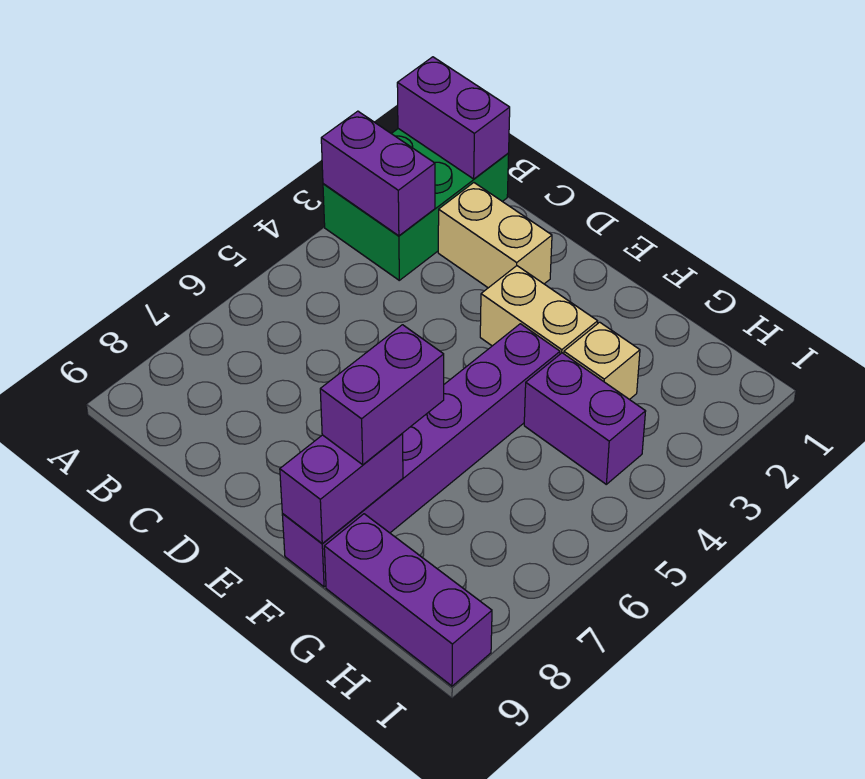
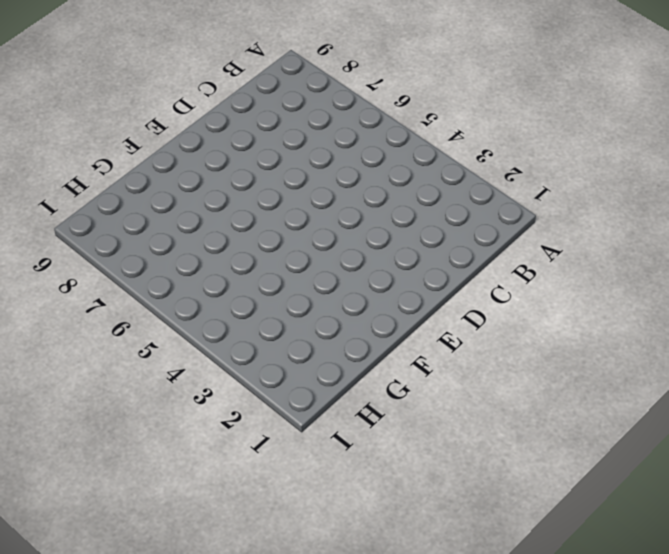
none -> green 2x3 brick [323,129,509,280]
none -> tan 1x2 brick [438,183,552,288]

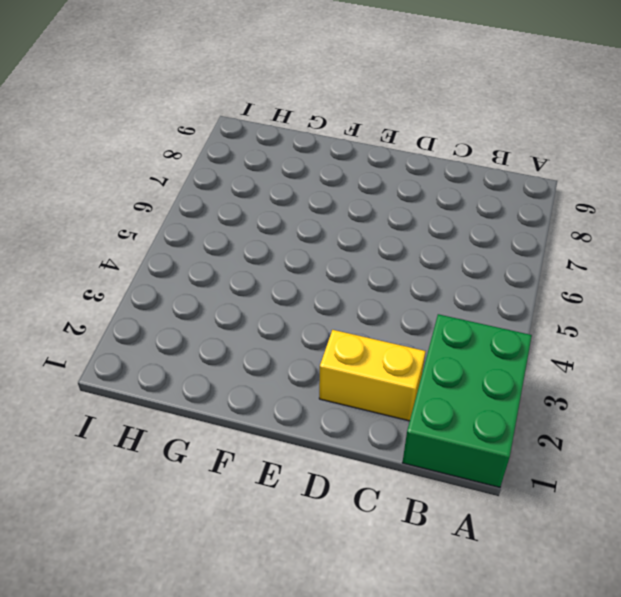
yellow 1x2 brick [319,330,426,421] -> tan 1x2 brick [438,183,552,288]
none -> tan 1x2 brick [480,266,598,354]
none -> purple 1x6 brick [282,324,560,587]

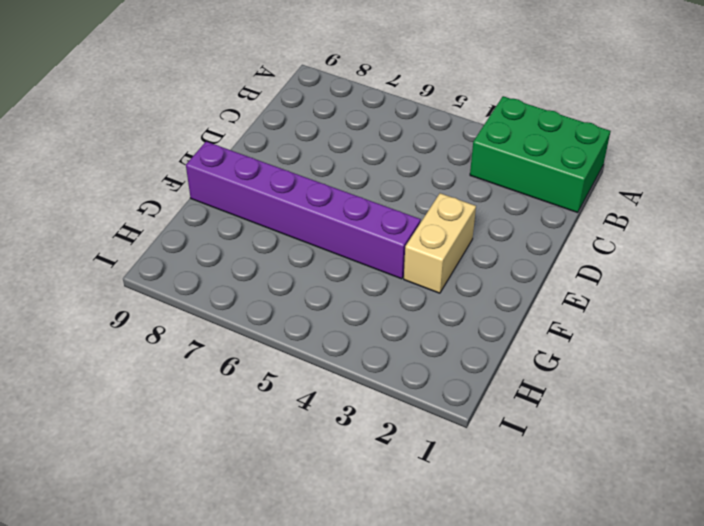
none -> tan 1x2 brick [438,183,552,288]
none -> tan 1x1 brick [564,322,640,400]

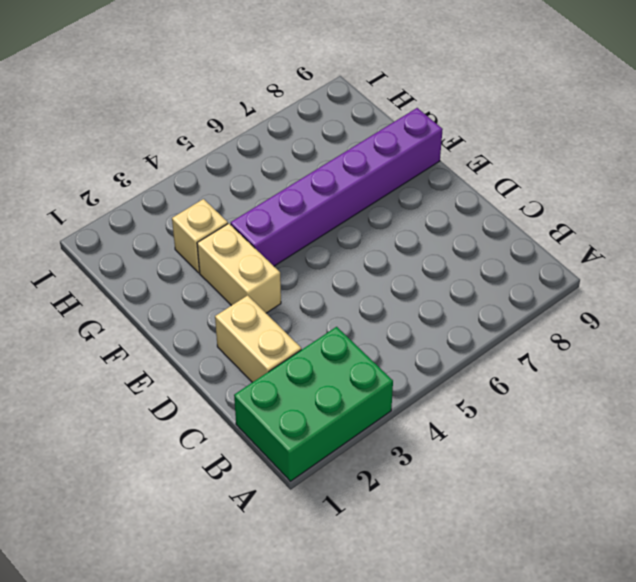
none -> purple 1x2 brick [524,353,646,484]
none -> purple 1x3 brick [324,514,492,686]

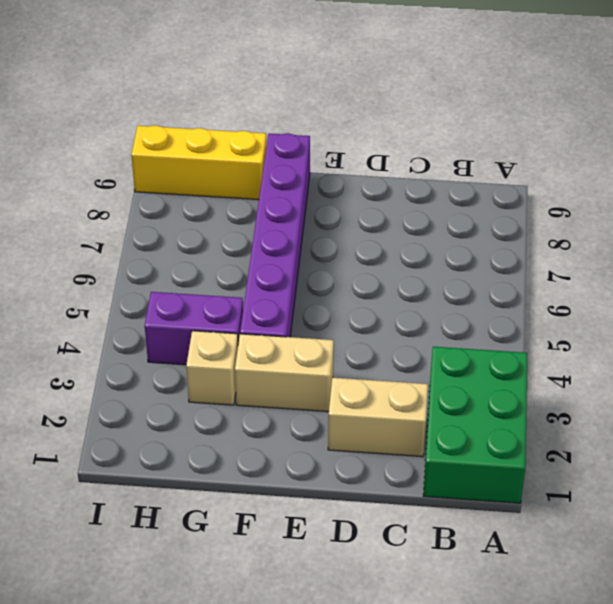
yellow 1x3 brick [131,125,266,200] -> purple 1x3 brick [324,514,492,686]
none -> purple 1x2 brick [397,57,510,179]
none -> purple 1x2 brick [321,111,435,236]

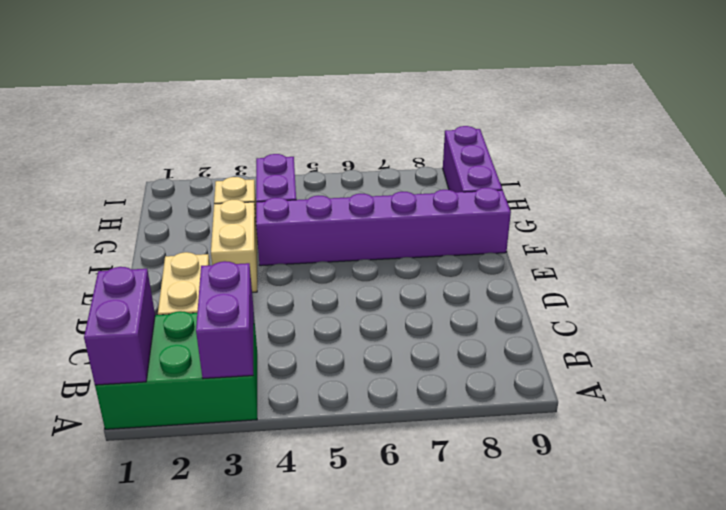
none -> purple 1x2 brick [280,434,403,543]
none -> purple 1x2 brick [320,325,444,465]

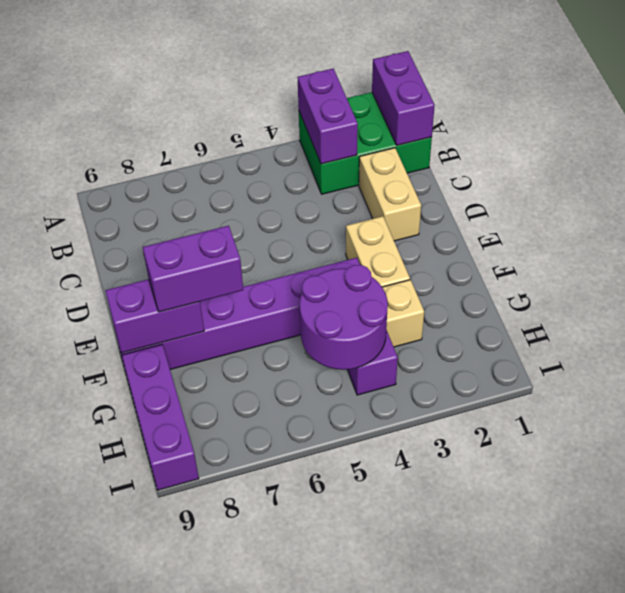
purple 2x2 round brick [300,265,388,370] -> none

